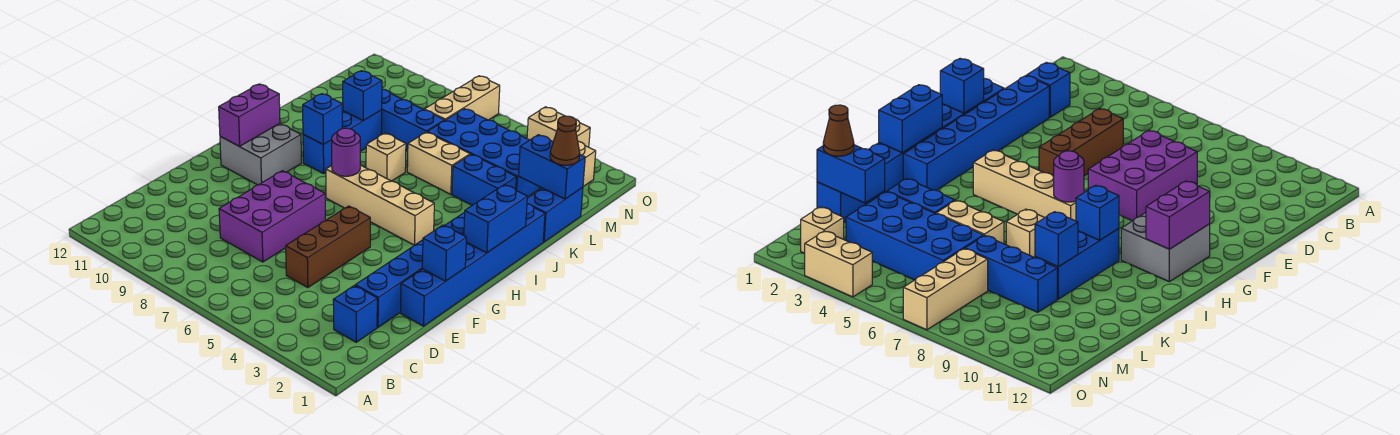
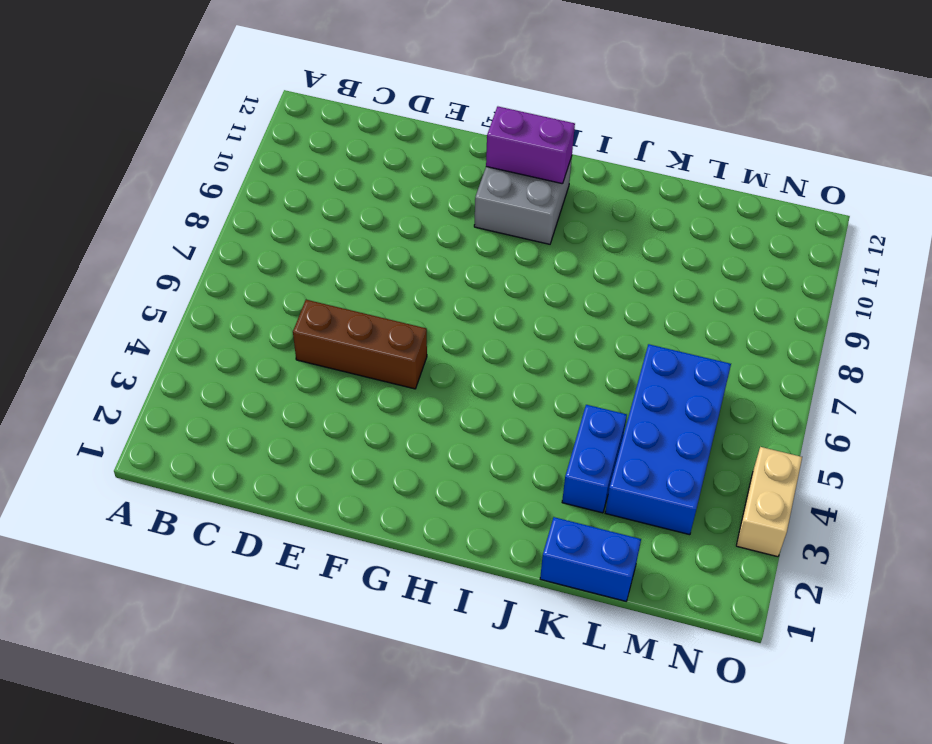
none -> blue 1x1 brick [333,285,377,342]
none -> blue 1x6 brick [355,212,465,327]
none -> purple 2x3 brick [219,171,325,262]

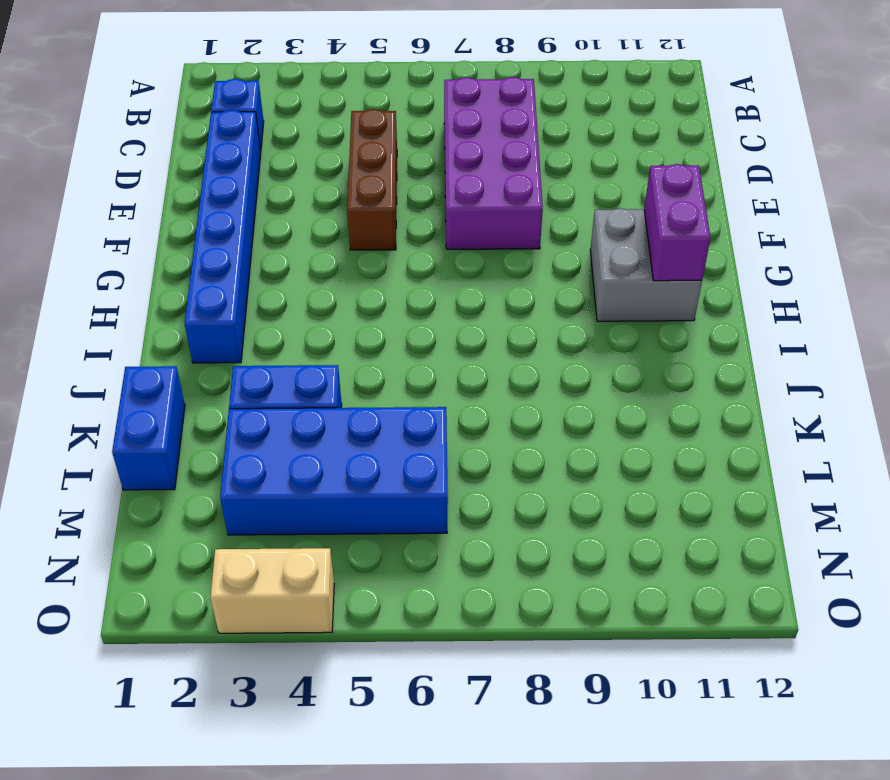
purple 2x4 brick [444,77,543,249] -> purple 2x3 brick [219,171,325,262]
none -> blue 1x6 brick [401,204,545,326]
none -> tan 1x4 brick [326,165,434,245]
none -> blue 1x3 brick [303,110,382,174]

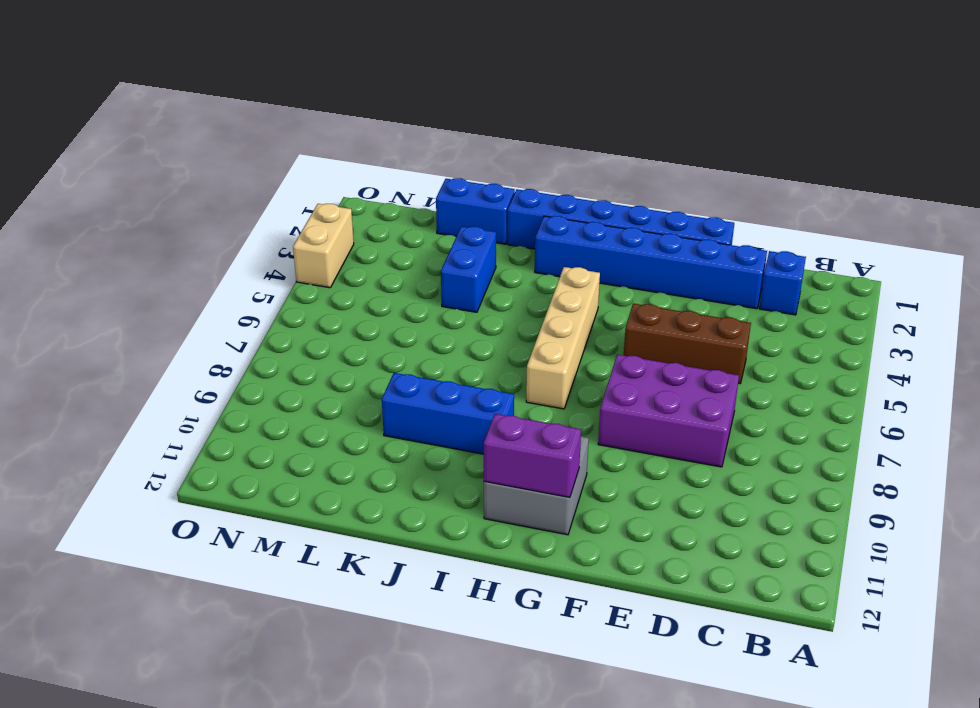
none -> tan 1x1 brick [366,133,406,181]
none -> tan 1x2 brick [407,132,470,194]
none -> blue 2x4 brick [427,109,541,197]

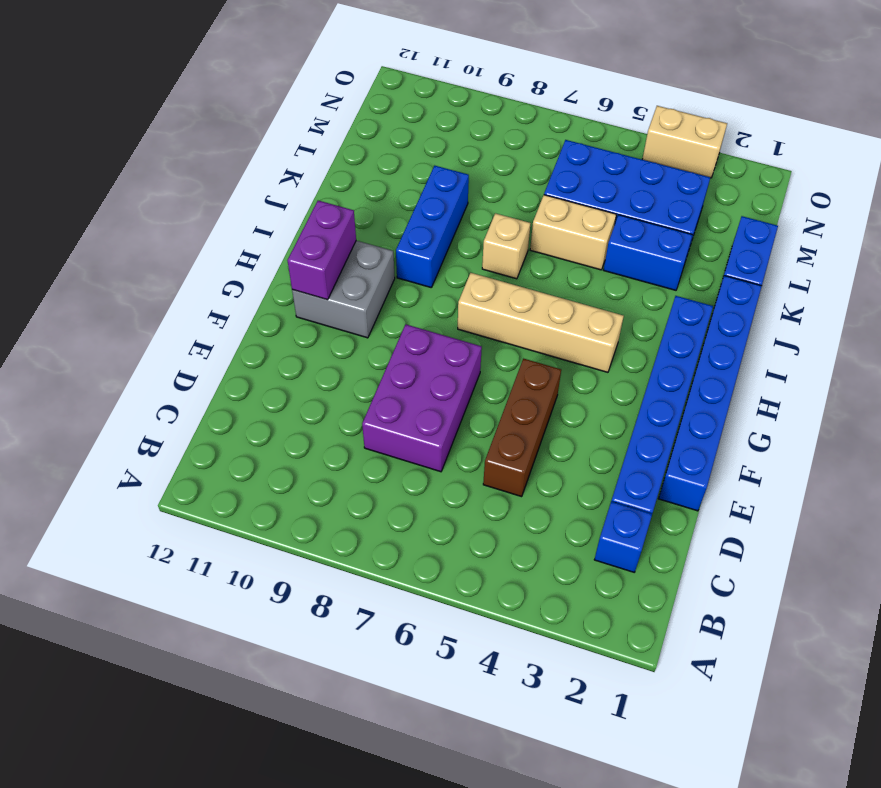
none -> blue 1x3 brick [381,89,444,151]
none -> tan 1x3 brick [424,76,500,121]
none -> tan 1x1 brick [578,141,596,187]

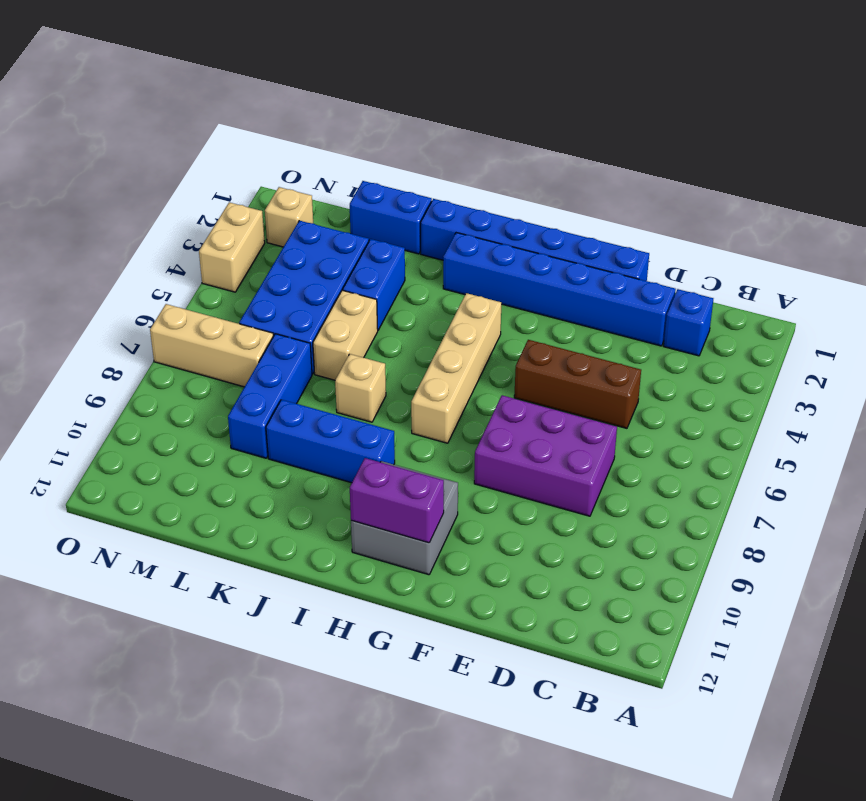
none -> blue 1x1 brick [422,225,466,281]
none -> blue 1x2 brick [464,184,527,253]
none -> purple 1x1 round brick [332,128,360,176]

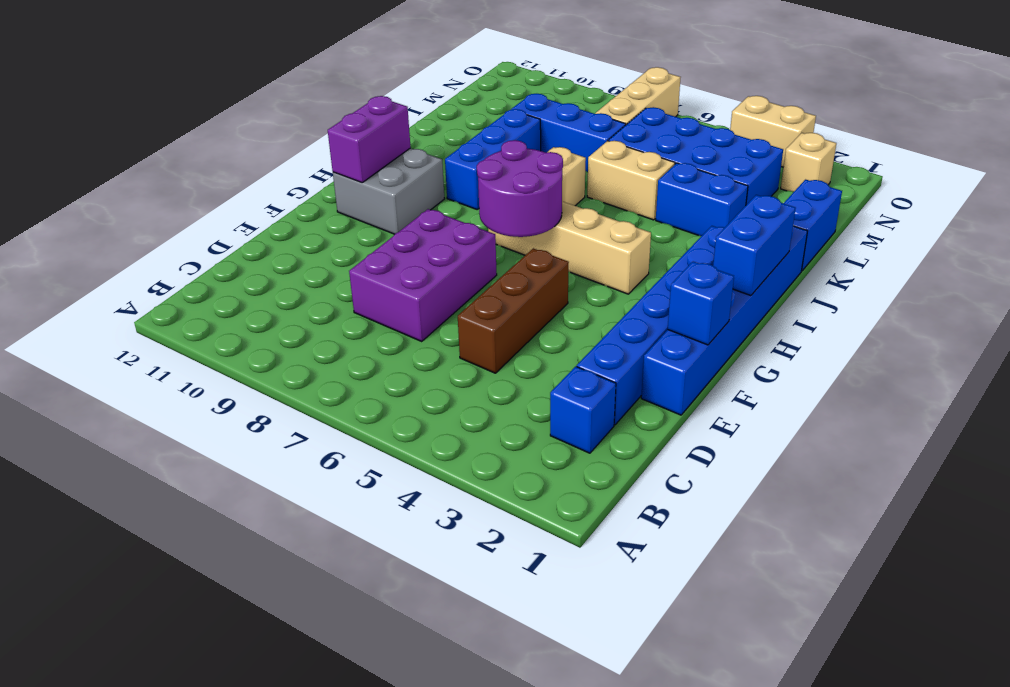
purple 2x2 round brick [477,140,563,237] -> purple 1x1 round brick [332,128,360,176]
none -> blue 1x1 brick [303,94,342,145]
none -> blue 1x1 brick [343,71,382,121]
none -> blue 1x2 brick [519,135,585,199]

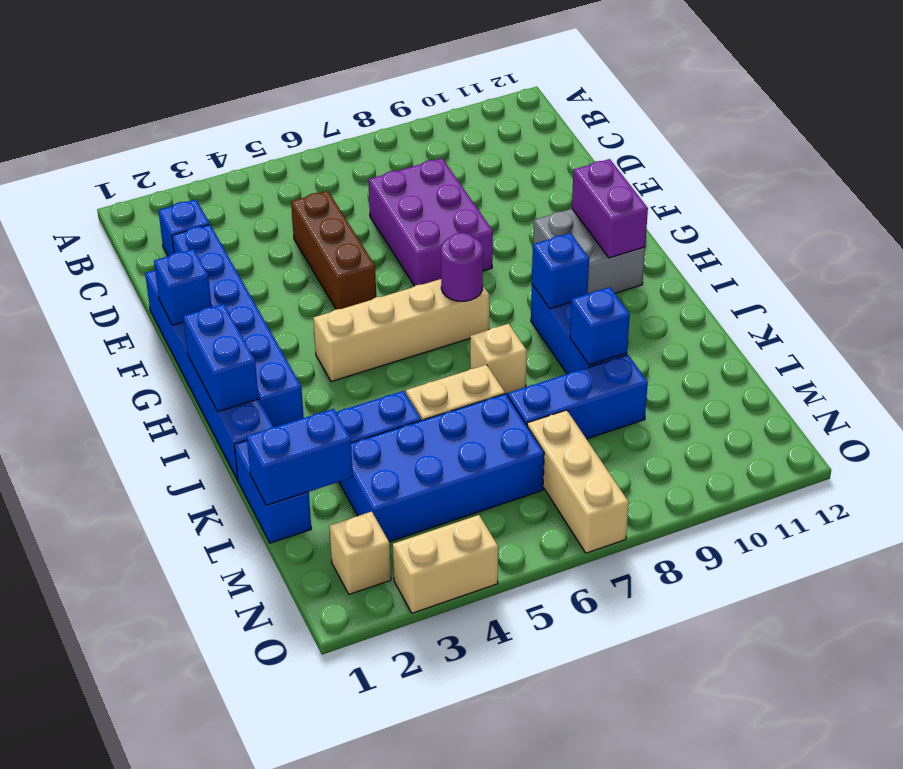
none -> brown 1x1 cone [550,116,580,165]

